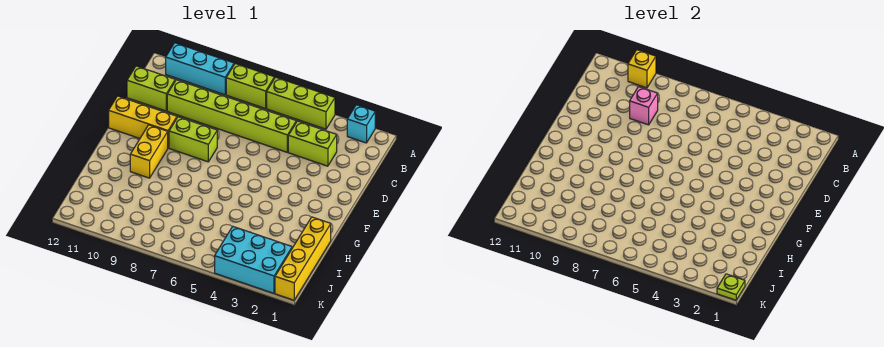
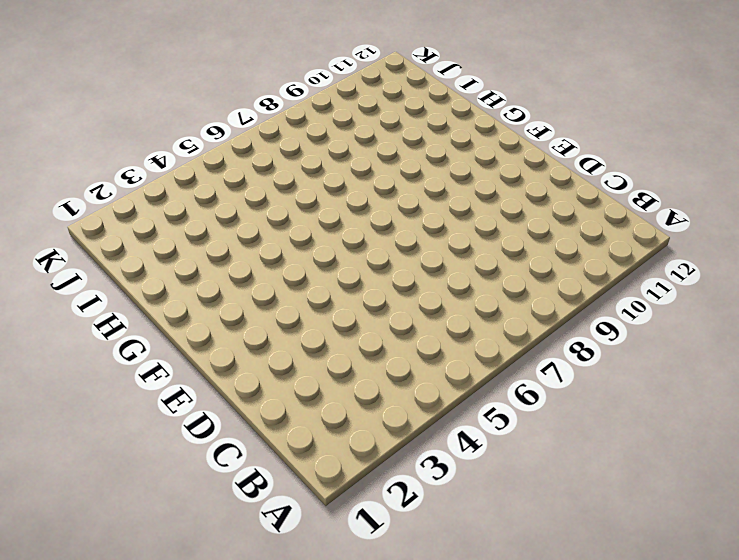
none -> cyan 1x1 brick [347,105,375,143]
none -> lime 1x3 brick [267,77,335,129]
none -> lime 1x2 brick [226,64,274,109]

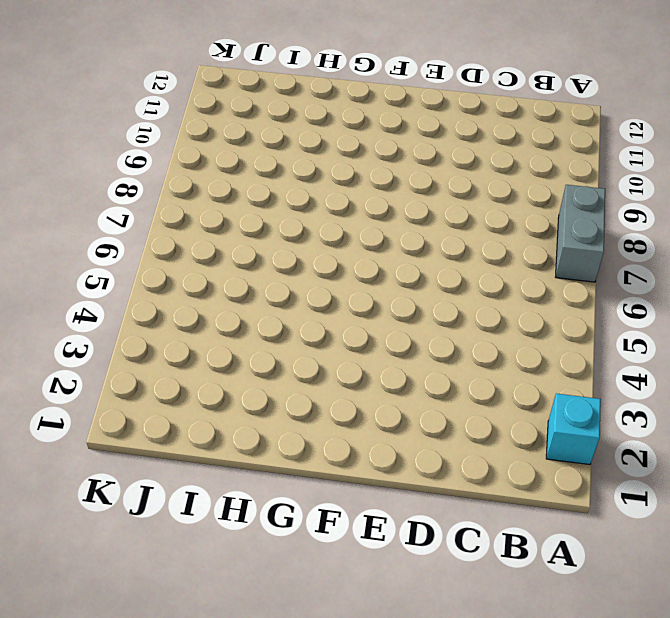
grey 1x2 brick [556,185,605,282] -> lime 1x2 brick [226,64,274,109]
none -> lime 1x3 brick [267,77,335,129]
none -> cyan 1x3 brick [166,43,234,95]
none -> lime 1x2 brick [288,121,337,166]

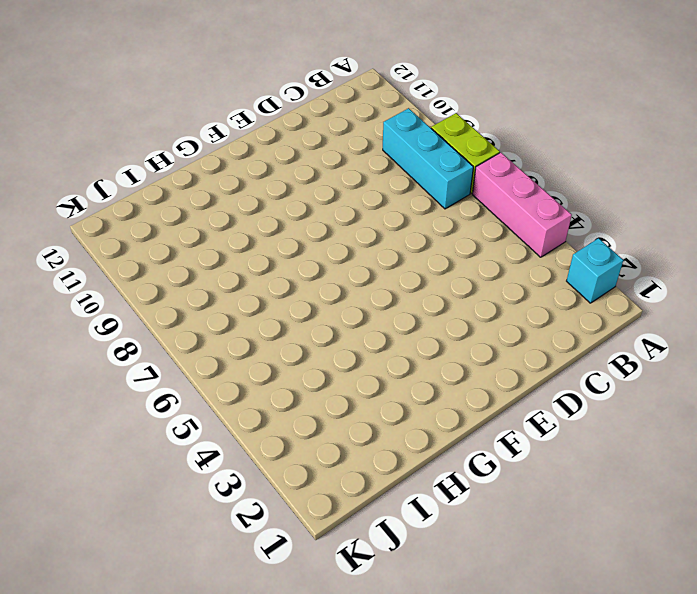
pink 1x3 brick [472,153,572,257] -> lime 1x3 brick [267,77,335,129]
cyan 1x3 brick [383,108,473,209] -> cyan 1x3 brick moved to [166,43,234,95]
none -> lime 1x2 brick [288,121,337,166]
none -> lime 1x6 brick [167,80,296,152]
none -> lime 1x2 brick [127,66,175,111]

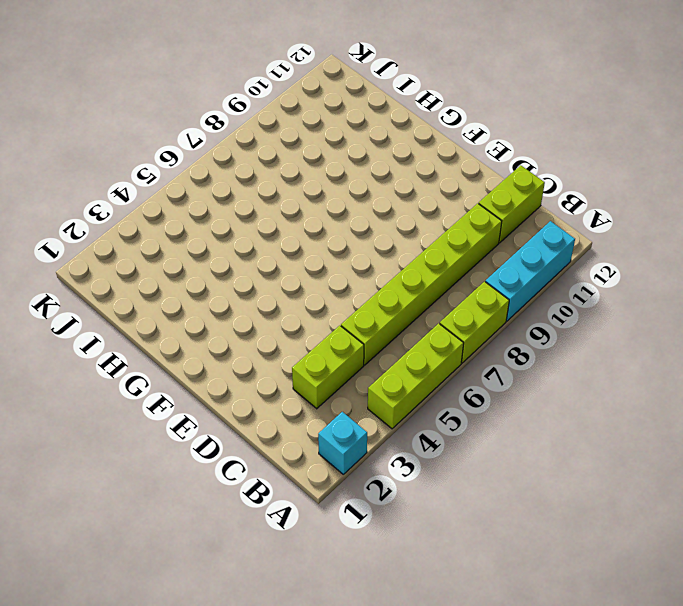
none -> lime 1x2 brick [169,117,217,162]
none -> yellow 1x3 brick [109,96,177,148]
none -> yellow 1x2 brick [130,125,168,178]

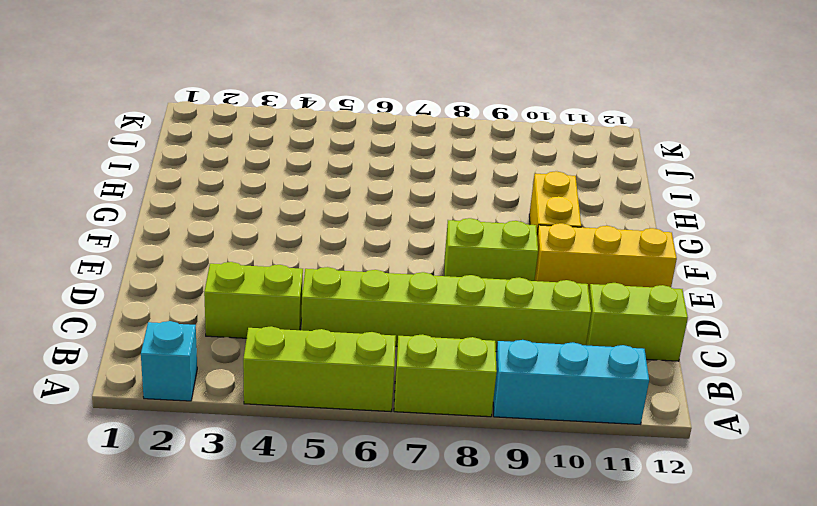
none -> yellow 1x4 brick [275,217,331,300]
none -> cyan 2x3 brick [215,226,292,293]
none -> yellow 1x1 brick [628,50,656,88]

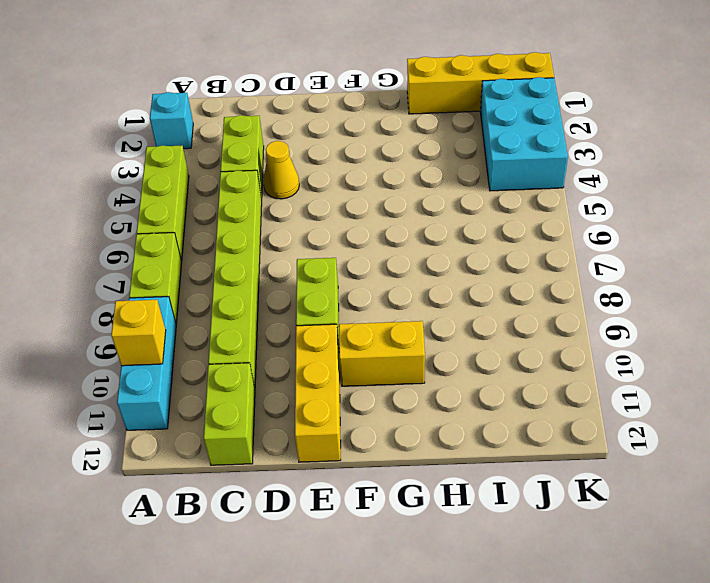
yellow 1x1 cone [263,141,299,199] -> none
none -> pink 1x1 brick [630,87,658,125]
none -> lime 1x1 plate [717,274,745,300]

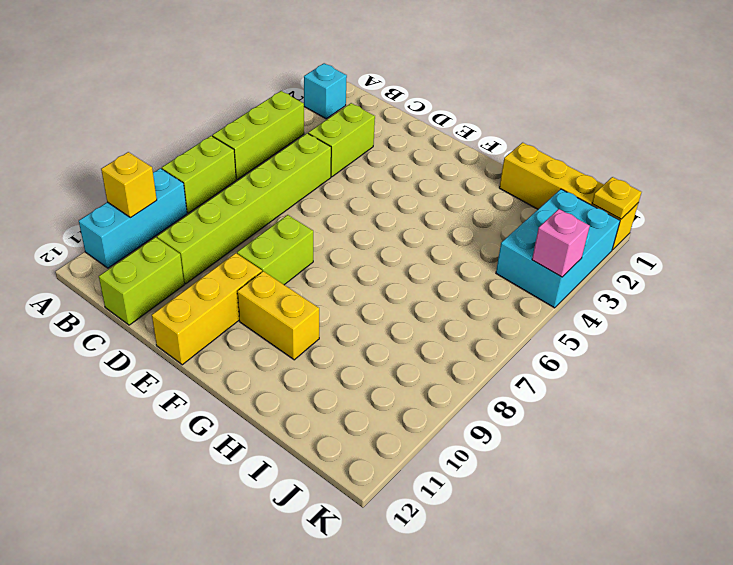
yellow 1x1 plate [592,177,642,219] -> lime 1x1 plate [717,274,745,300]
pink 1x1 brick [532,209,590,277] -> pink 1x1 brick moved to [630,87,658,125]

